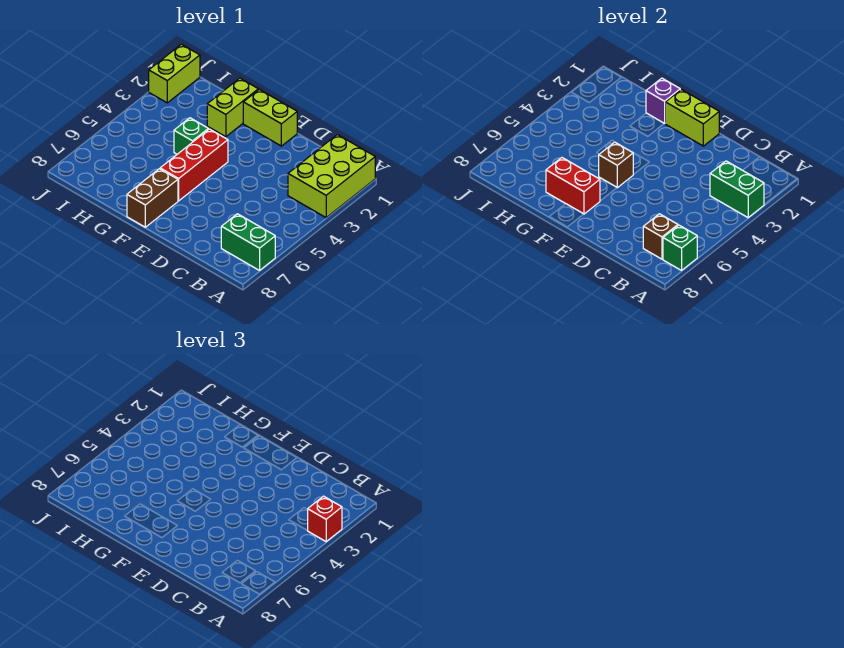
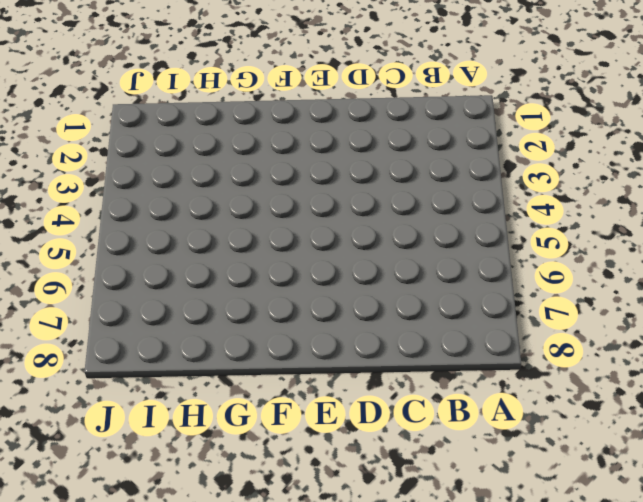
none -> lime 2x3 brick [288,135,375,218]
none -> green 1x2 brick [221,214,275,270]
none -> lime 1x2 brick [243,89,297,146]

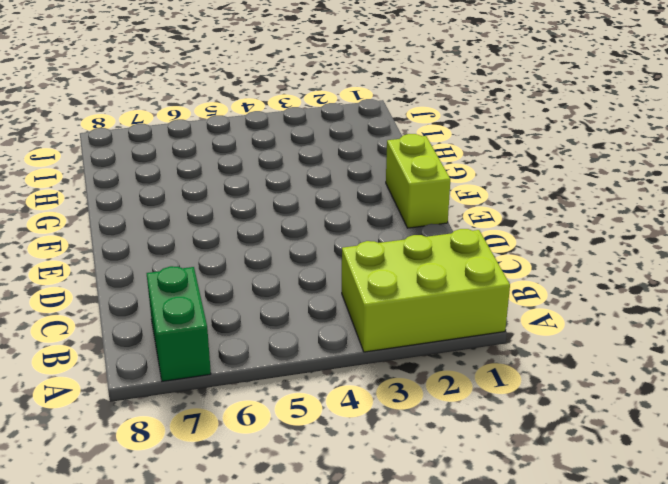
none -> red 1x3 brick [160,129,228,201]
none -> brown 1x2 brick [127,169,178,227]
none -> lime 1x2 brick [207,78,258,137]

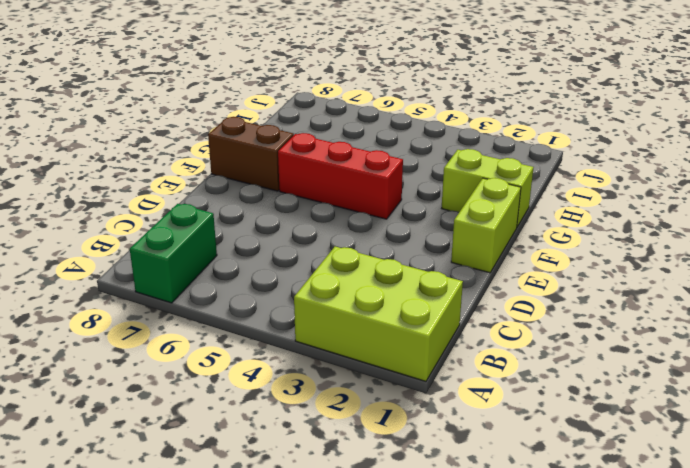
none -> green 1x1 brick [174,118,208,154]
none -> lime 1x2 brick [149,44,200,103]
none -> green 1x2 brick [710,161,764,218]

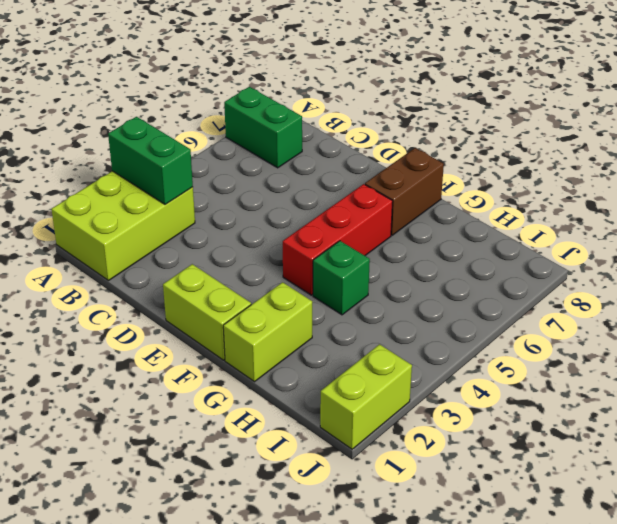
none -> green 1x1 brick [663,225,697,270]
none -> brown 1x1 brick [643,214,678,259]
none -> lime 1x2 brick [665,89,719,146]

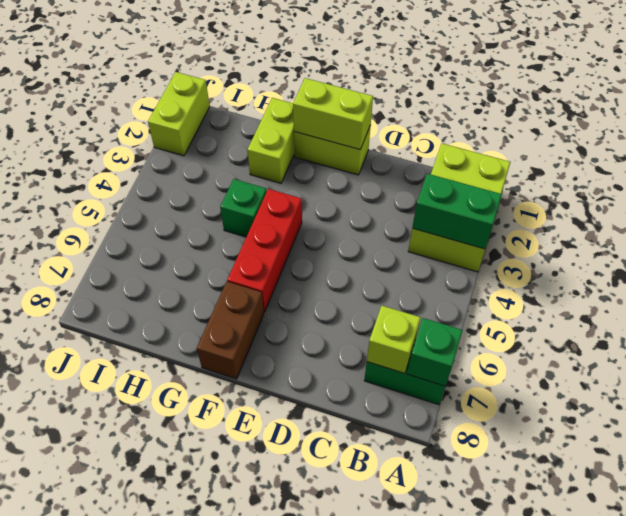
lime 1x1 brick [367,306,421,373] -> brown 1x1 brick [643,214,678,259]
none -> brown 1x1 brick [599,142,633,188]
none -> red 1x2 brick [546,158,600,214]
none -> purple 1x1 brick [646,78,680,123]

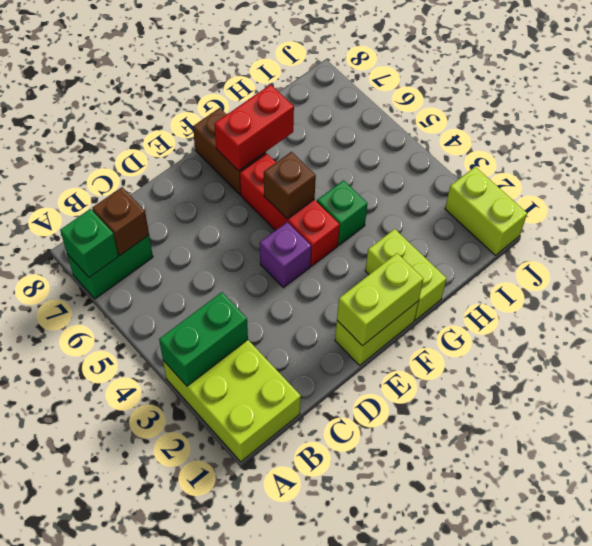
purple 1x1 brick [260,222,311,288] -> purple 1x1 brick moved to [646,78,680,123]
none -> red 1x1 brick [308,496,342,542]

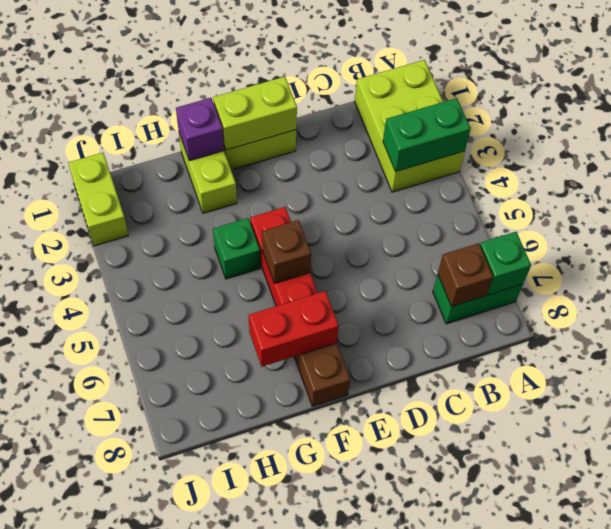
none -> red 1x1 brick [308,496,342,542]

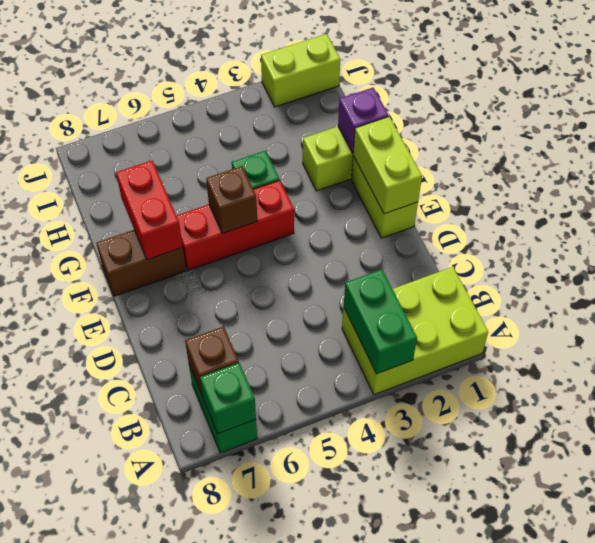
none -> red 1x1 brick [308,496,342,542]

